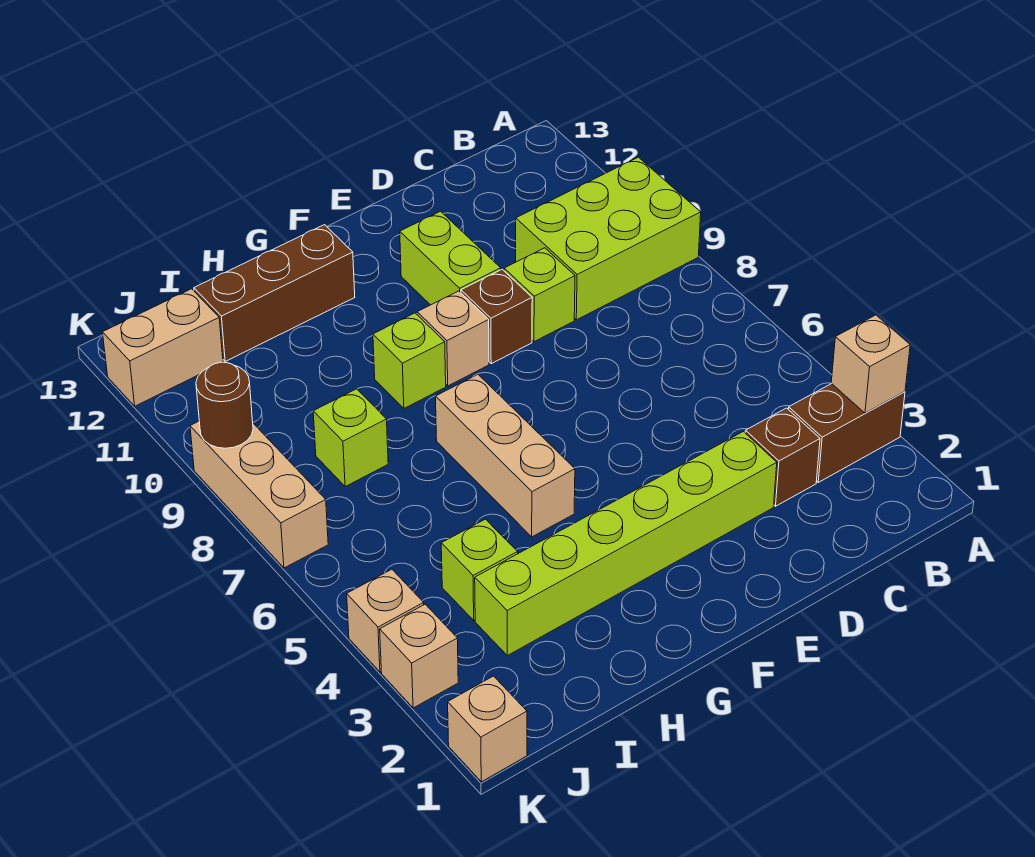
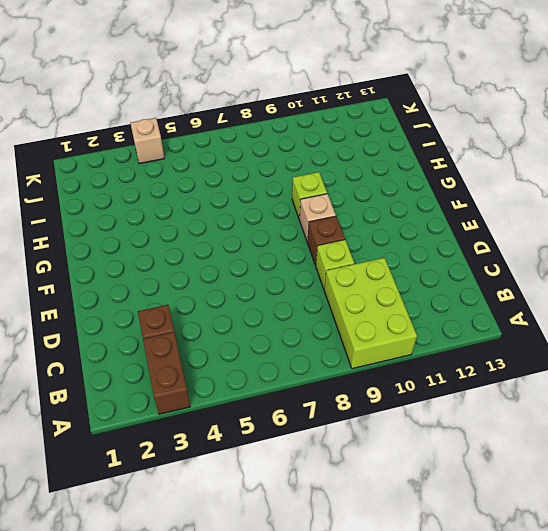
none -> lime 1x6 brick [475,432,777,655]
none -> lime 1x2 brick [400,211,501,305]
none -> tan 1x3 brick [436,374,575,537]

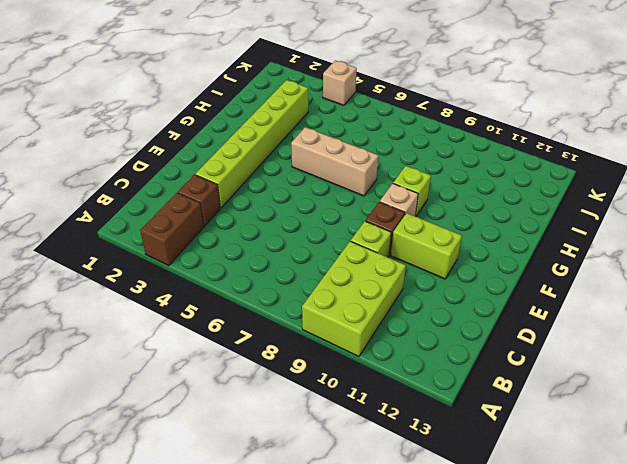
none -> brown 1x3 brick [194,225,355,361]
none -> lime 1x1 brick [441,519,518,620]
none -> lime 1x1 brick [313,389,388,486]

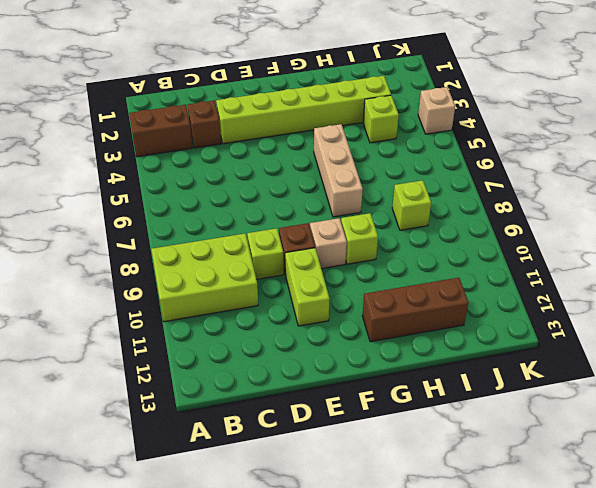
none -> tan 1x2 brick [103,289,223,406]
none -> tan 1x1 brick [448,676,527,782]
none -> tan 1x1 brick [380,604,458,708]

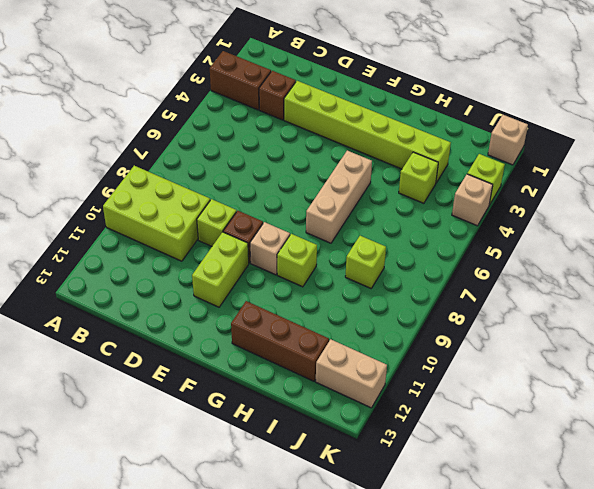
lime 1x1 brick [467,154,505,205] -> tan 1x1 brick [380,604,458,708]
none -> tan 1x3 brick [190,421,328,568]
none -> tan 1x1 brick [831,315,910,413]
none -> brown 1x1 round brick [196,362,253,448]

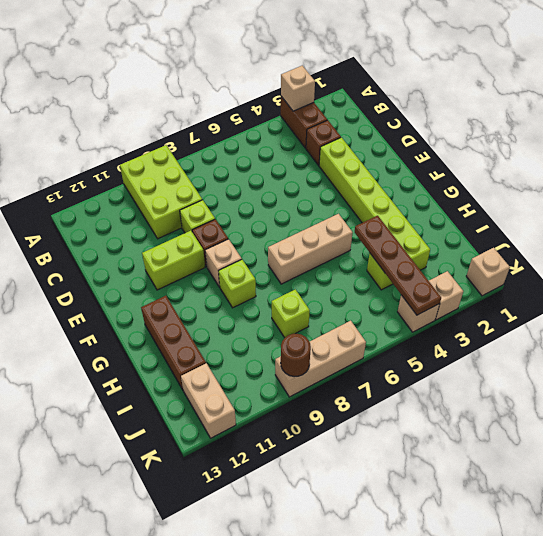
brown 1x4 plate [355,216,441,315] -> none

